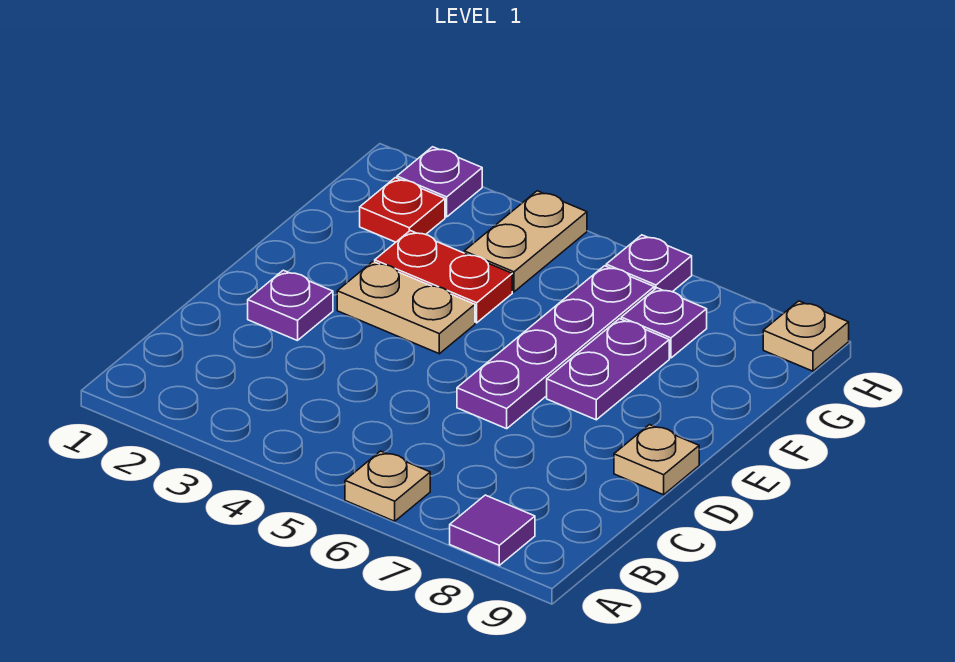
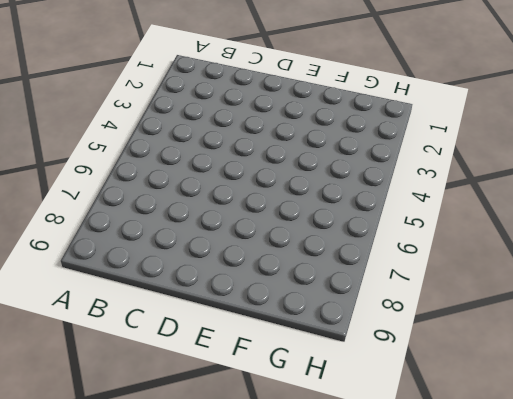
none -> tan 1x1 plate [345,451,430,521]
none -> purple 1x1 tile [450,495,535,565]
none -> purple 1x1 plate [248,270,333,341]

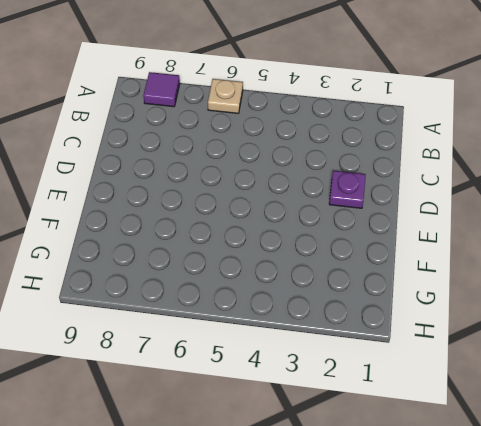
none -> purple 1x4 plate [457,266,654,429]
none -> tan 1x1 plate [614,425,699,495]
none -> tan 1x2 plate [337,262,475,354]

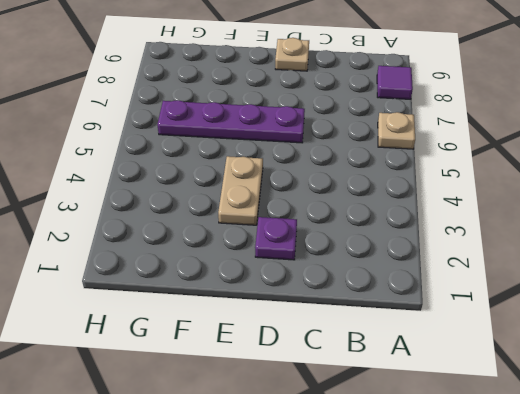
none -> purple 1x2 plate [547,319,669,420]
none -> red 1x2 plate [375,231,512,323]
none -> red 1x1 plate [360,178,445,242]

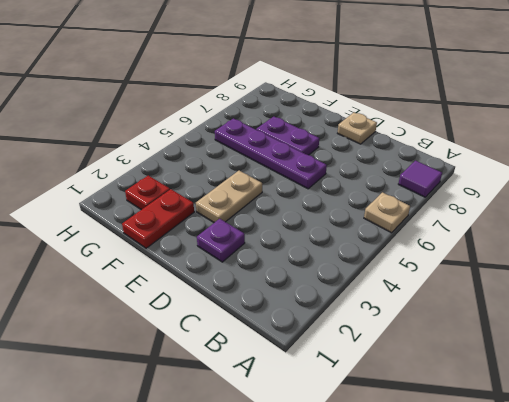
red 1x2 plate [122,189,194,248] -> red 1x2 plate moved to [375,231,512,323]
none -> tan 1x2 plate [464,191,587,292]
none -> purple 1x1 plate [621,288,707,358]
none -> purple 1x1 plate [397,147,482,217]

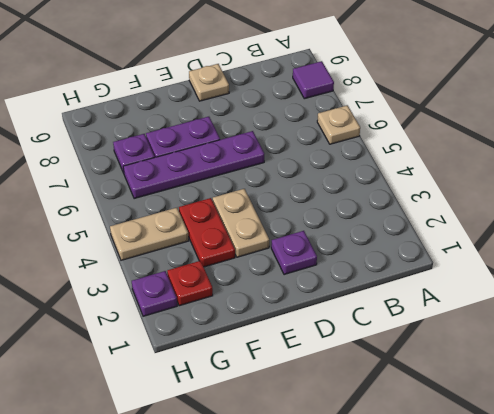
none -> purple 1x1 plate [606,235,692,292]
none -> tan 1x1 plate [763,301,849,371]

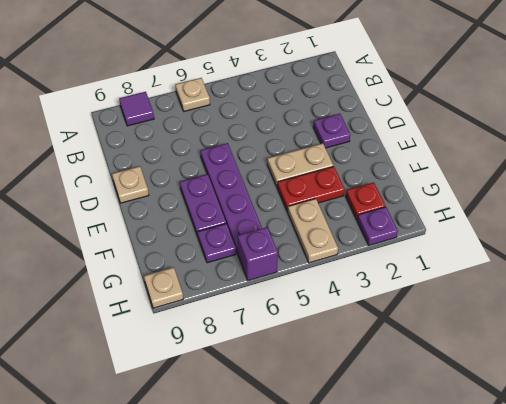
purple 1x1 brick [238,227,278,281] -> purple 1x1 plate [606,235,692,292]

